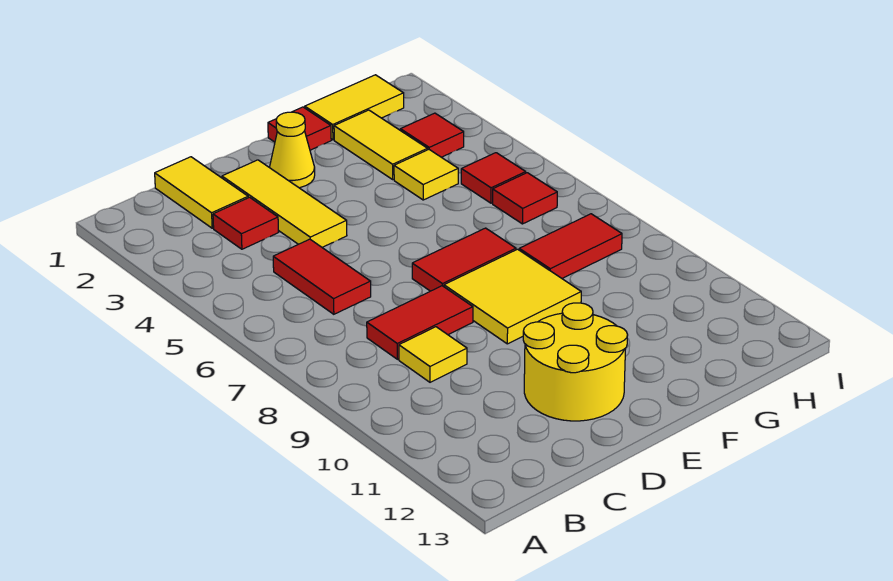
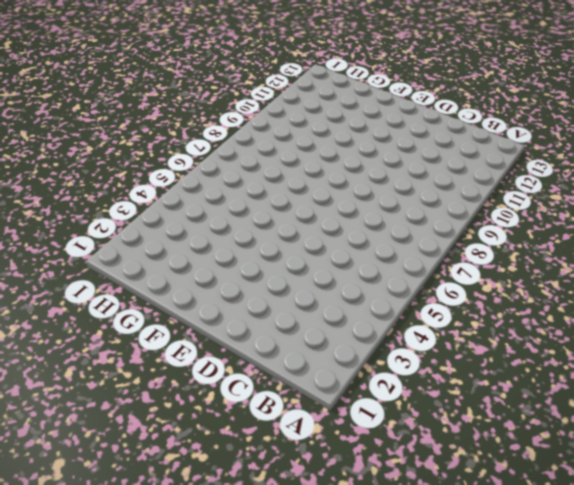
none -> yellow 1x2 tile [155,157,248,228]
none -> red 1x1 tile [213,197,278,249]
none -> red 1x2 tile [273,239,371,314]

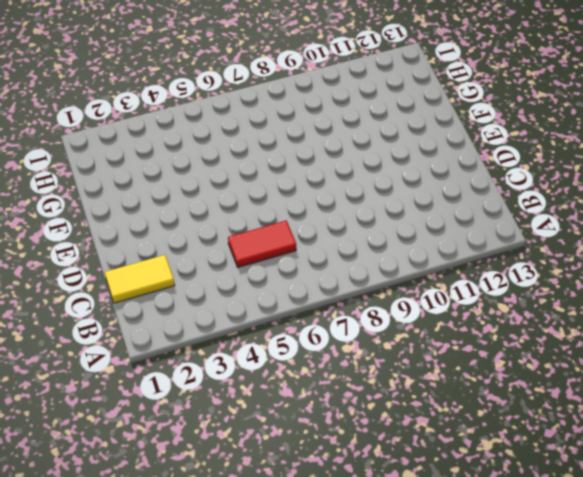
none -> red 1x1 tile [213,197,278,249]
none -> red 1x2 tile [367,286,473,359]
none -> yellow 1x1 tile [399,327,467,382]

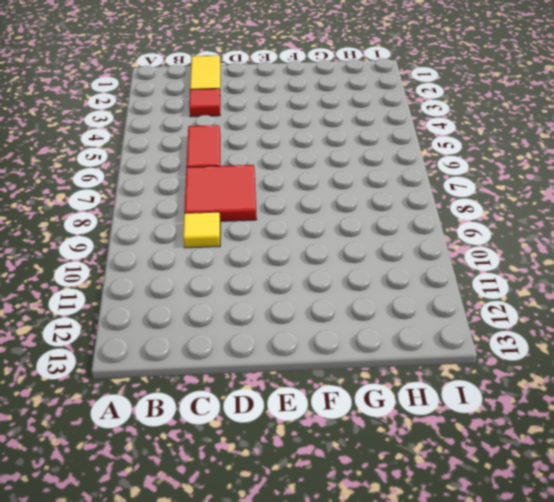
red 2x2 tile [184,165,257,221] -> red 1x2 tile [367,286,473,359]
none -> yellow 1x3 tile [222,160,347,247]
none -> yellow 2x2 round brick [523,303,628,421]
none -> yellow 1x1 cone [269,112,315,188]

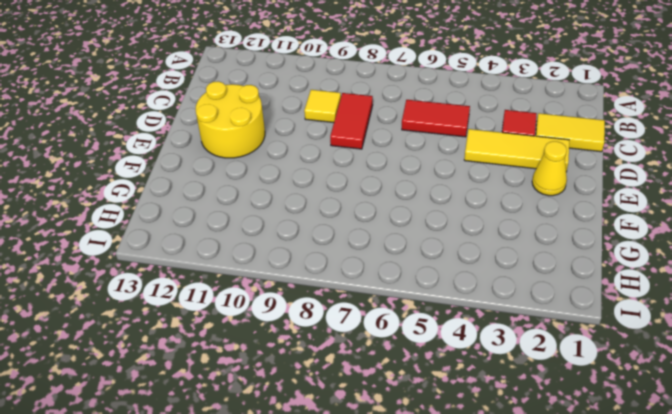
none -> red 1x2 tile [412,228,516,291]
none -> yellow 2x2 tile [444,249,581,344]
none -> red 1x1 tile [268,107,331,150]

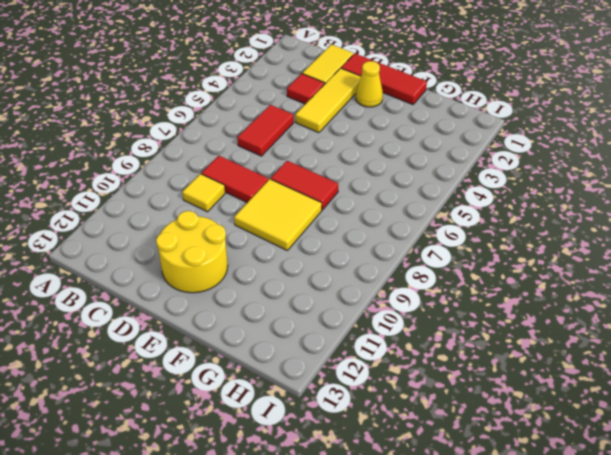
red 1x3 tile [341,54,427,105] -> red 1x1 tile [268,107,331,150]
none -> yellow 1x2 tile [305,75,404,140]
none -> yellow 1x2 tile [334,110,428,179]
none -> yellow 1x1 tile [394,150,458,200]

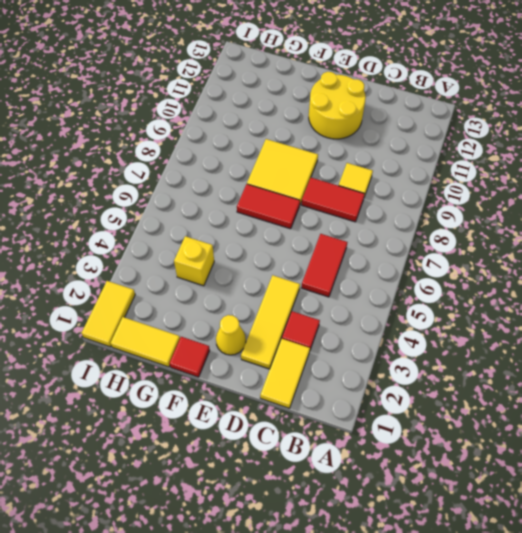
yellow 1x1 brick [174,236,214,286] -> yellow 1x1 tile [394,150,458,200]
yellow 1x2 tile [82,281,135,347] -> yellow 1x2 tile moved to [334,110,428,179]
none -> red 1x2 tile [519,214,622,278]
none -> red 1x1 tile [400,113,464,157]
none -> red 1x1 tile [461,153,526,203]

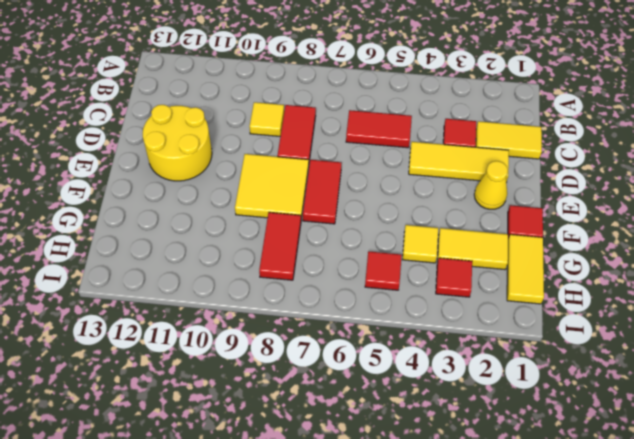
none -> red 1x1 tile [493,173,557,224]

